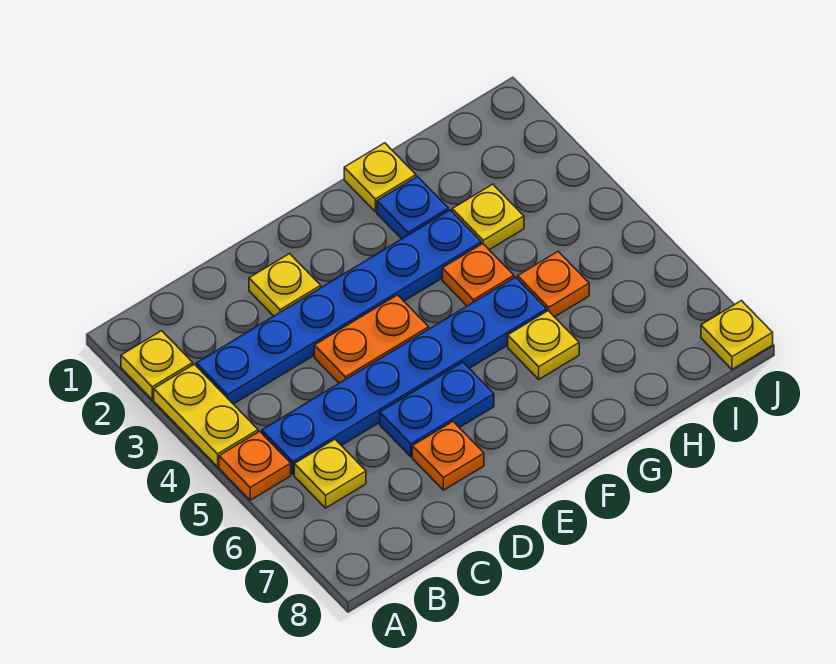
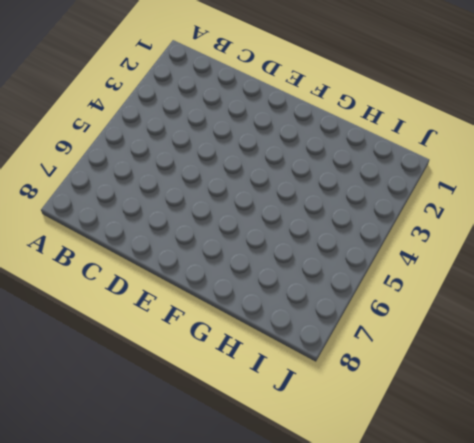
none -> yellow 1x1 plate [121,331,193,400]
none -> yellow 1x2 plate [154,364,258,467]
none -> orange 1x1 plate [219,431,291,500]

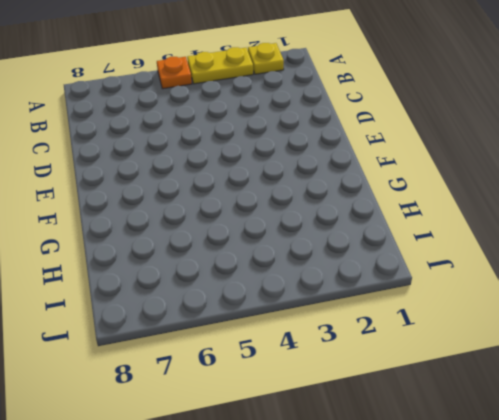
none -> blue 1x6 plate [196,210,481,404]
none -> blue 1x6 plate [262,277,547,474]
none -> yellow 1x1 plate [294,439,366,508]

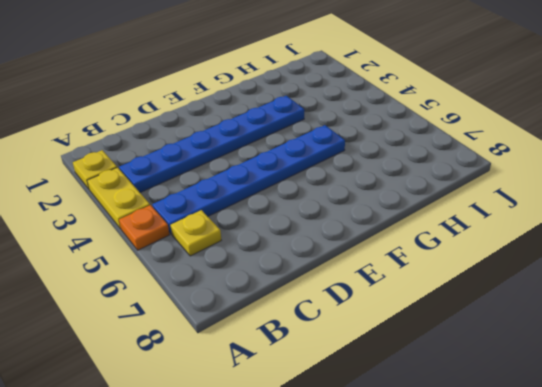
none -> yellow 1x1 plate [249,254,321,316]
none -> orange 1x2 plate [314,295,429,383]
none -> blue 1x2 plate [380,362,494,457]

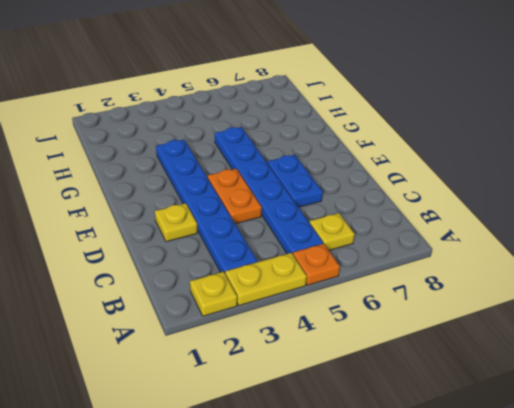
none -> orange 1x1 plate [412,421,484,490]
none -> yellow 1x1 plate [344,143,416,212]
none -> blue 1x1 plate [377,176,449,239]

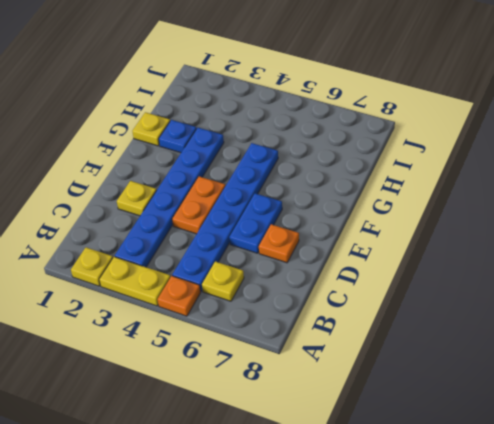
none -> orange 1x1 plate [442,244,514,306]
none -> yellow 1x1 plate [508,311,579,379]
none -> yellow 1x1 plate [452,184,524,250]

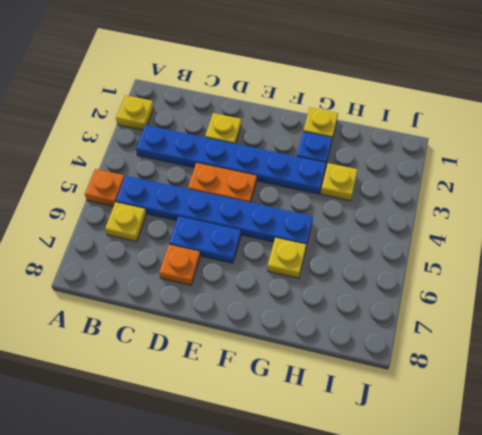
none -> yellow 1x2 plate [154,364,258,467]
none -> orange 1x1 plate [442,244,514,306]
none -> orange 1x1 plate [518,252,589,317]

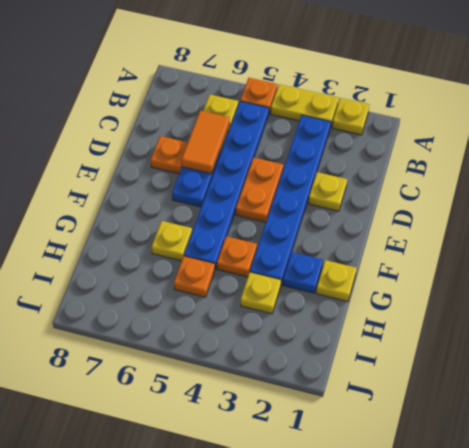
orange 1x2 tile [181,111,230,174] -> none
none -> yellow 1x1 plate [701,301,773,369]

